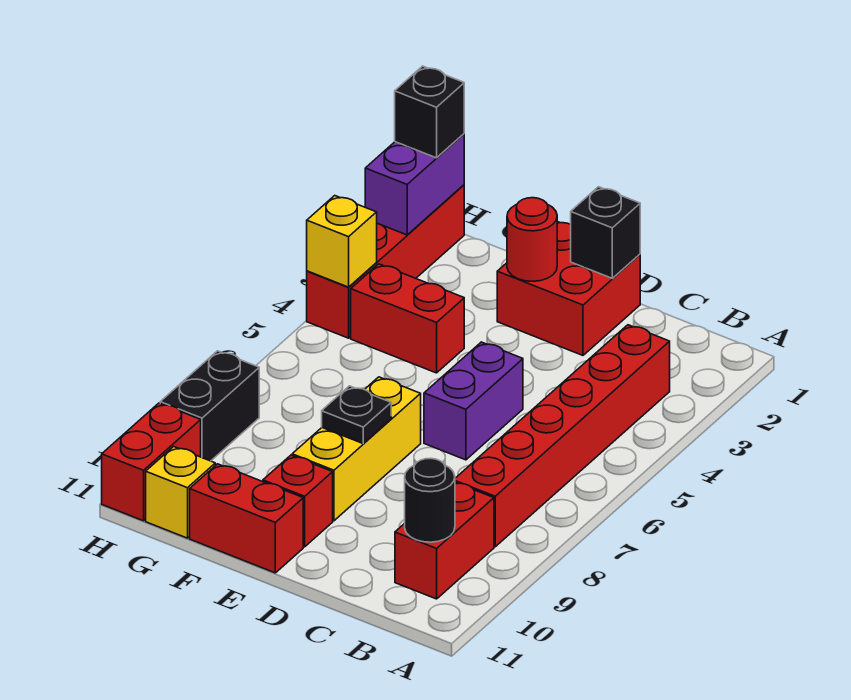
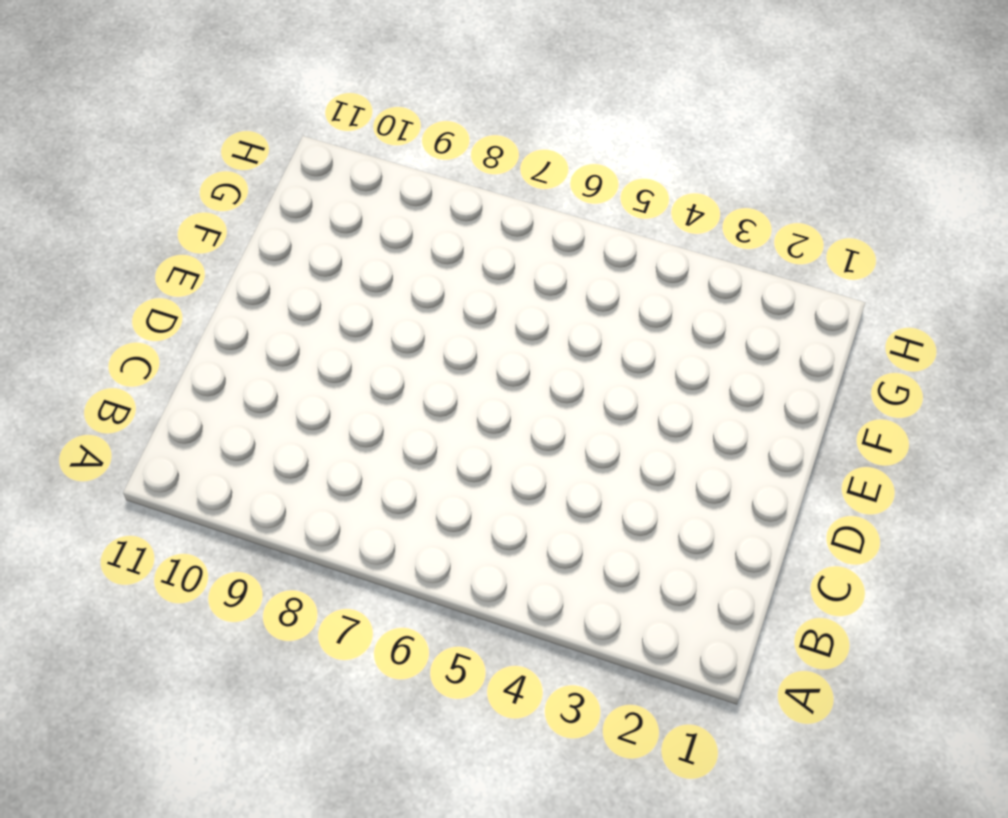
none -> red 1x6 brick [455,325,670,547]
none -> red 1x2 brick [395,483,494,599]
none -> red 2x2 brick [497,222,640,355]

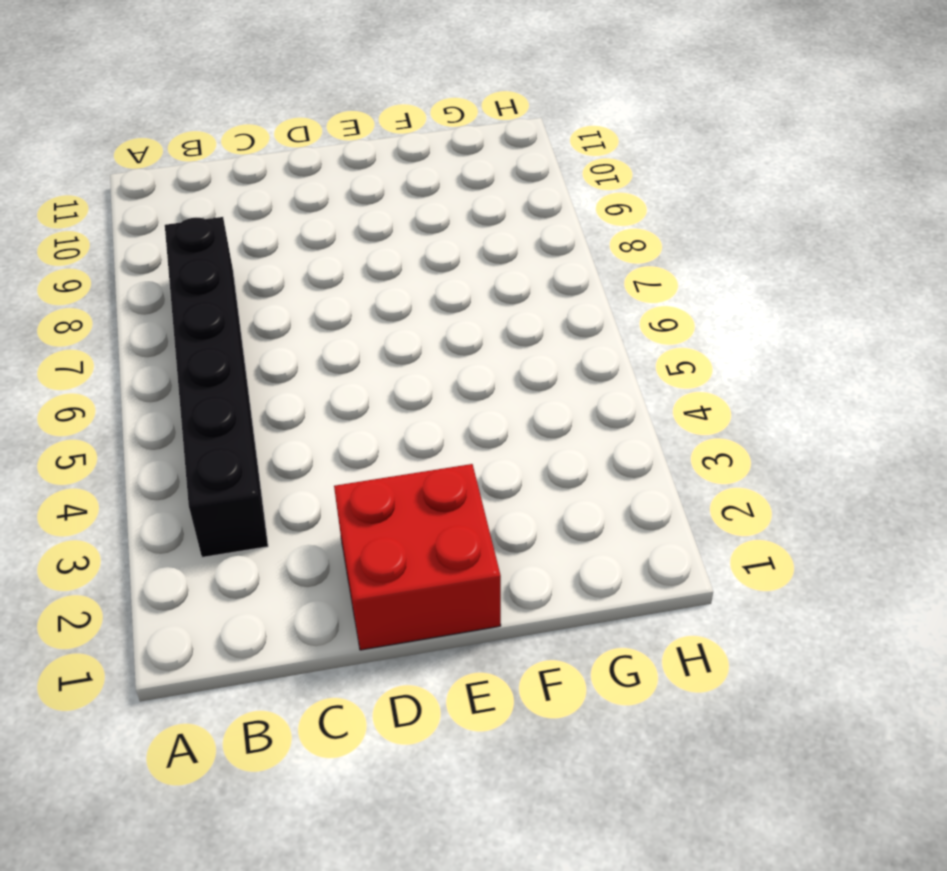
black 1x6 brick [165,217,268,557] -> red 1x6 brick [455,325,670,547]
none -> red 1x2 brick [395,483,494,599]
none -> purple 1x2 brick [424,342,523,460]
none -> yellow 1x3 brick [292,377,421,521]

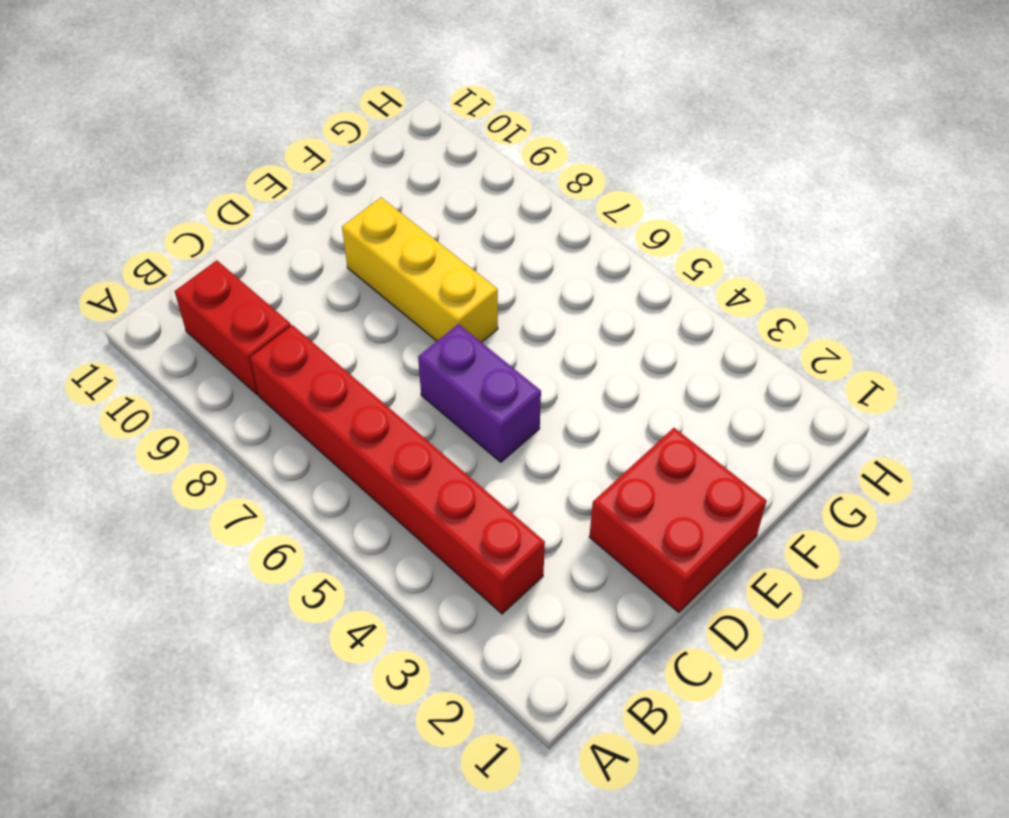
none -> red 1x1 brick [263,455,333,547]
none -> red 1x2 brick [190,464,303,573]
none -> red 1x2 brick [351,264,464,373]

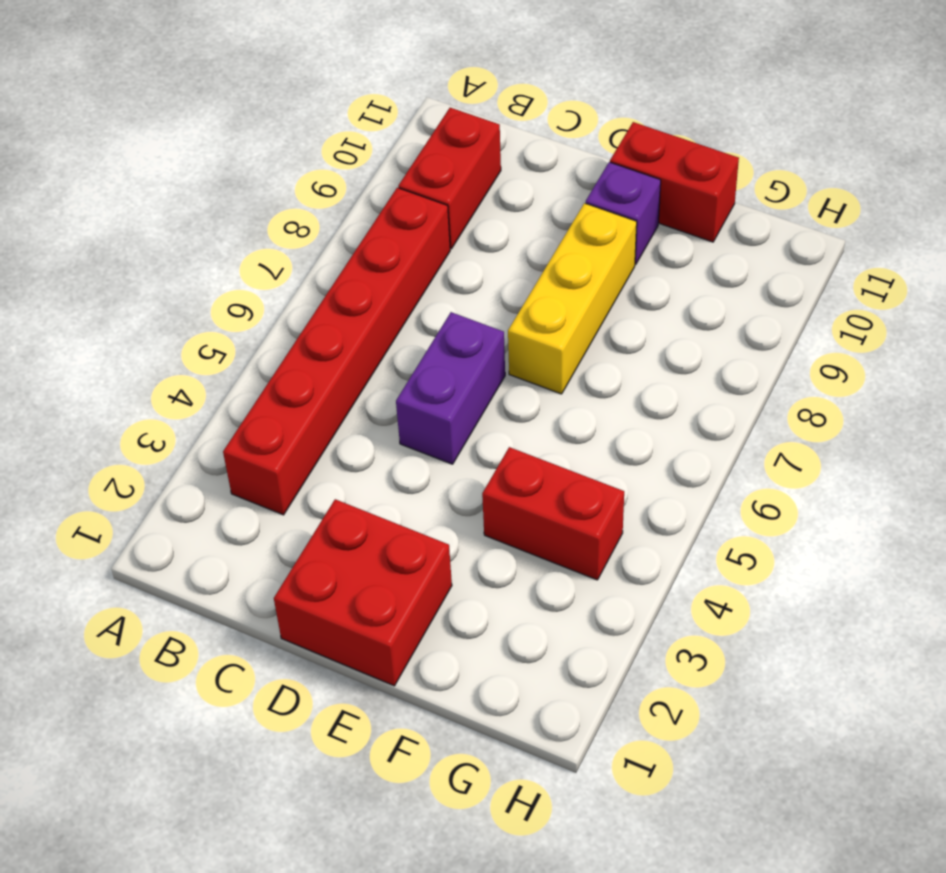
purple 1x1 brick [586,162,661,264] -> red 1x1 brick [263,455,333,547]
none -> yellow 1x1 brick [146,447,215,538]
none -> red 1x4 brick [307,185,464,338]
none -> black 1x2 brick [160,351,259,461]

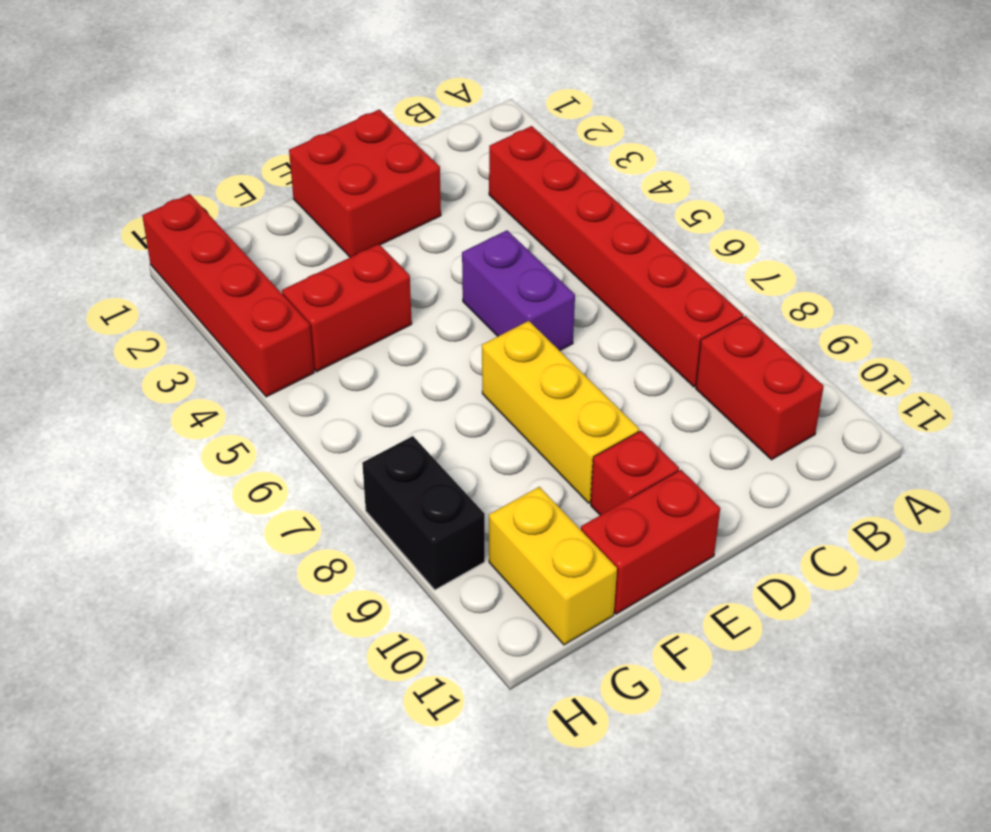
yellow 1x2 brick [489,487,617,645] -> yellow 1x1 brick [146,447,215,538]
none -> red 1x2 brick [102,403,201,521]
none -> black 1x1 round brick [405,458,455,542]
none -> black 1x1 brick [571,187,640,278]

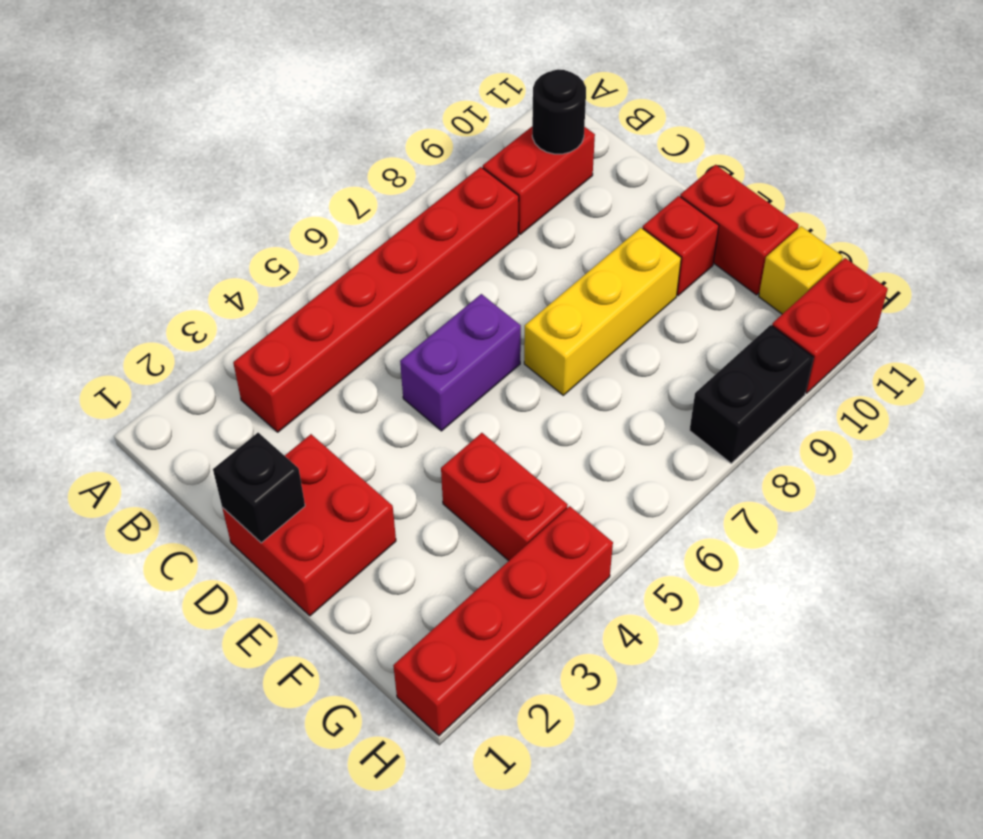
none -> red 1x1 round brick [507,198,557,281]
none -> black 1x1 plate [322,386,391,443]
none -> purple 1x2 brick [365,134,464,235]

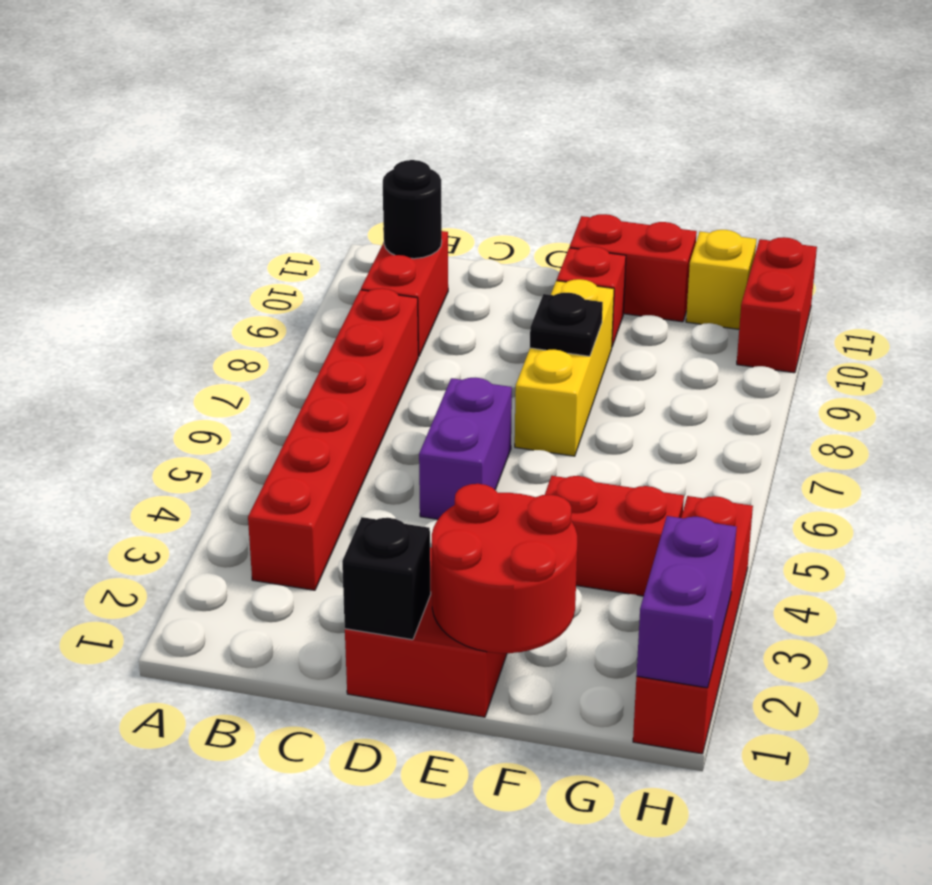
red 2x2 round brick [432,484,577,653] -> red 1x1 round brick [507,198,557,281]
none -> black 1x2 brick [160,351,259,461]
none -> yellow 1x1 brick [307,196,377,287]
none -> black 1x1 brick [395,66,464,158]

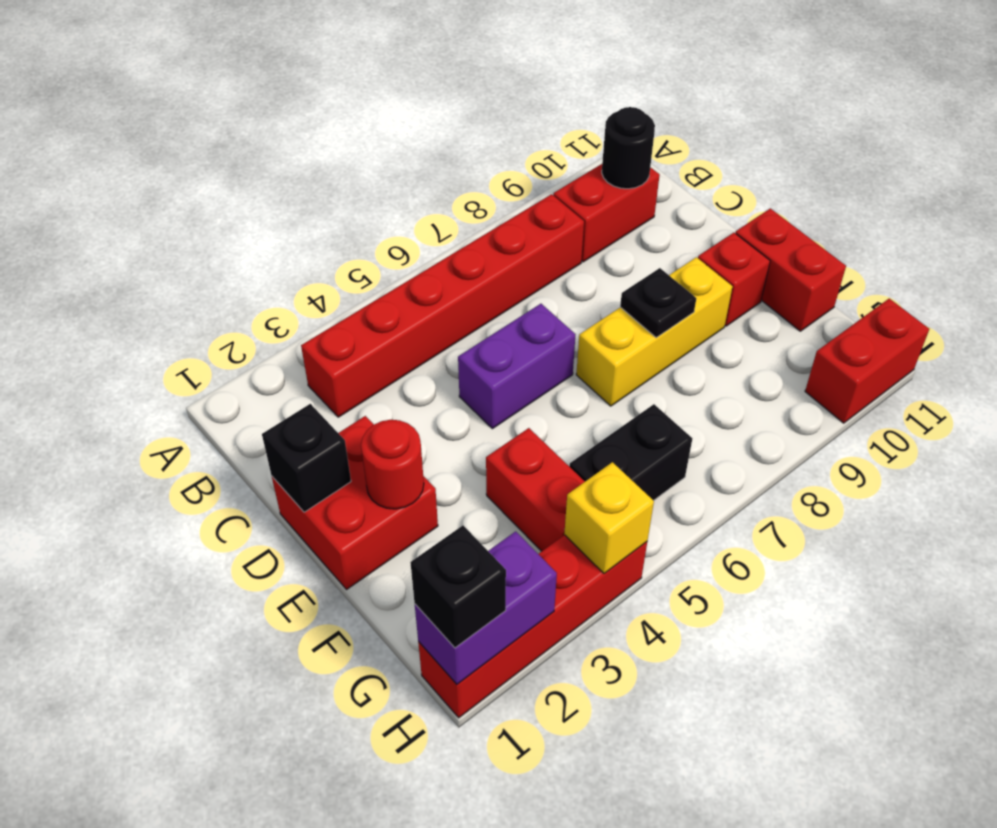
black 1x2 brick [569,404,692,501] -> black 1x2 brick moved to [160,351,259,461]
none -> yellow 1x1 brick [146,447,215,538]

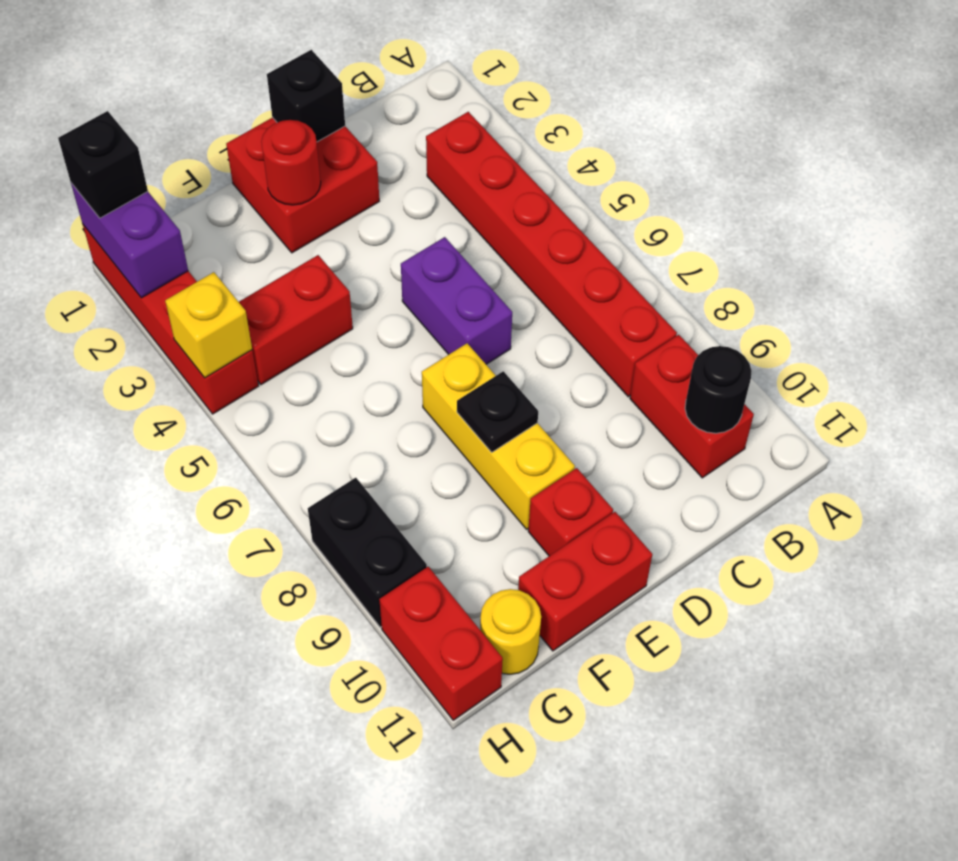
yellow 1x1 round brick [480,589,541,674] -> yellow 1x1 brick [146,447,215,538]

